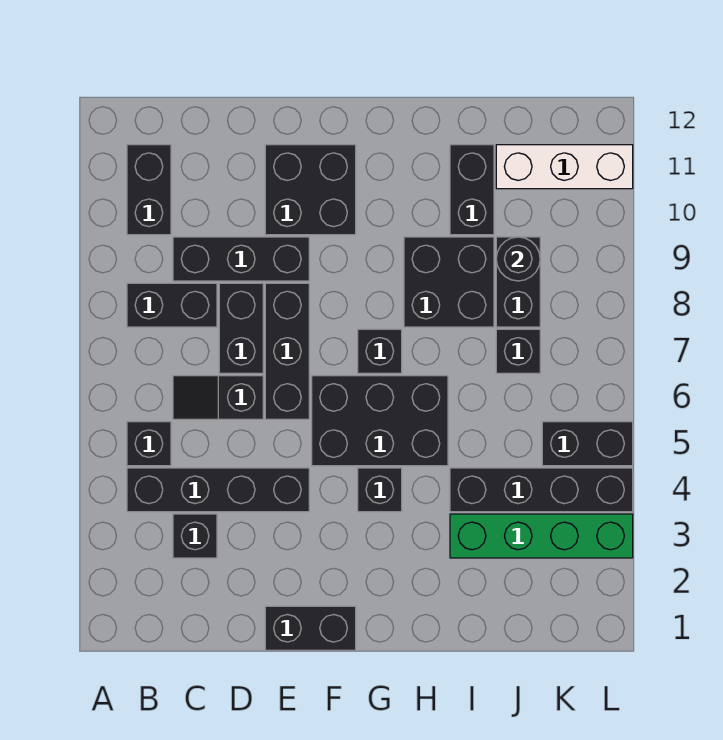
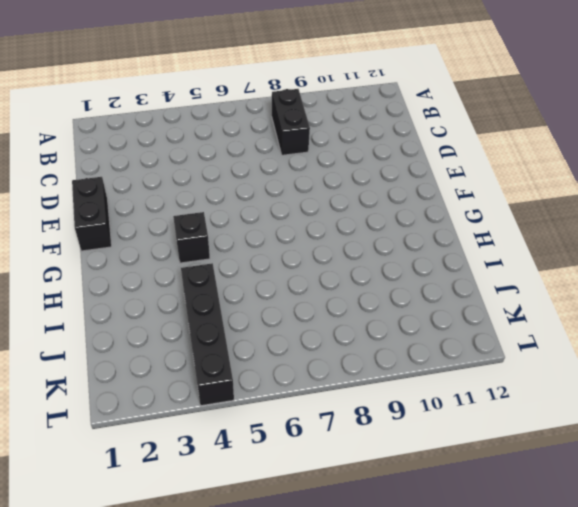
none -> black 1x4 brick [127,468,309,512]
none -> black 1x1 brick [127,422,171,466]
none -> black 1x2 brick [127,145,171,235]

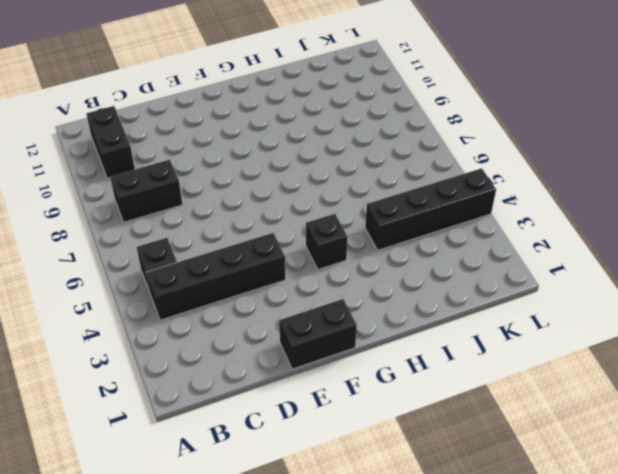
none -> black 1x1 brick [173,514,217,558]
none -> black 1x2 slope [173,376,263,419]
none -> black 1x3 brick [173,237,309,281]

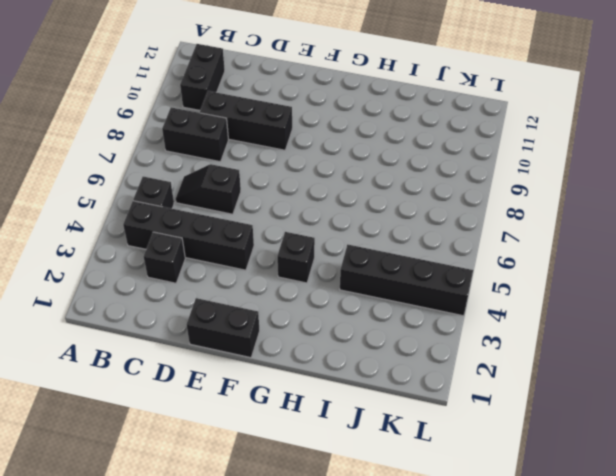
none -> black 1x2 brick [219,283,263,373]
none -> black 1x3 brick [265,283,309,419]
none -> black 2x2 brick [265,145,356,235]

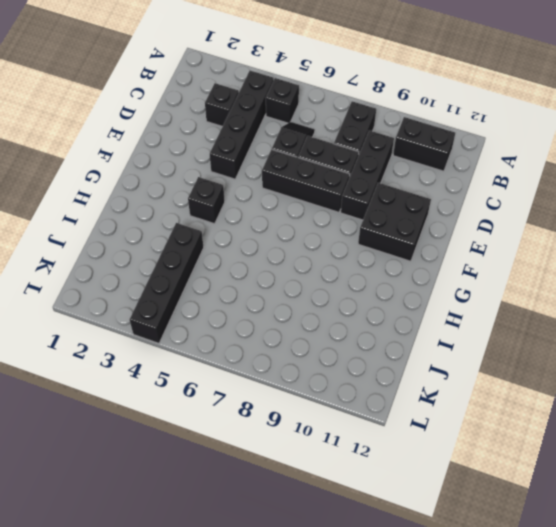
none -> black 1x2 brick [265,606,356,650]
none -> black 2x3 brick [312,376,448,466]
none -> black 1x1 brick [358,329,402,373]

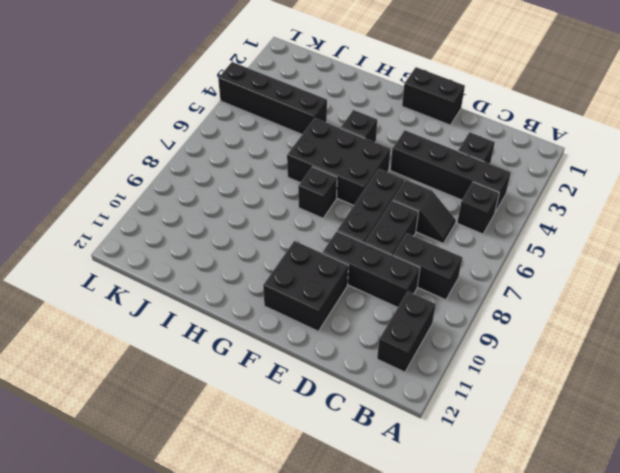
none -> black 2x2 brick [404,237,494,327]
none -> green 1x4 brick [450,514,633,558]
none -> black 1x2 brick [450,145,494,235]

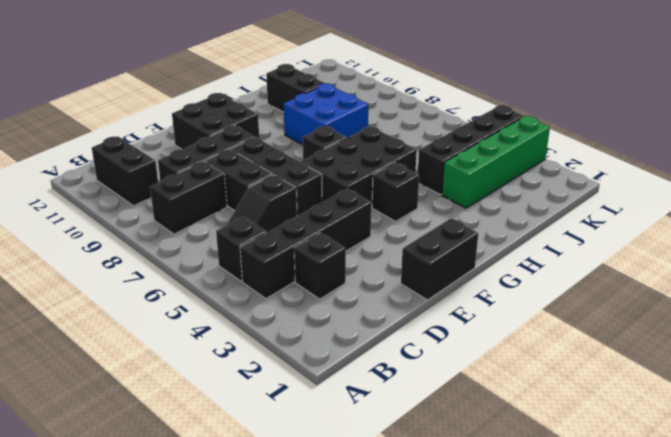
blue 2x2 brick [284,83,368,145] -> black 2x2 brick [404,237,494,327]
none -> black 1x1 brick [496,329,540,373]
none -> black 1x2 brick [496,237,540,327]
none -> white 1x3 brick [496,145,633,189]

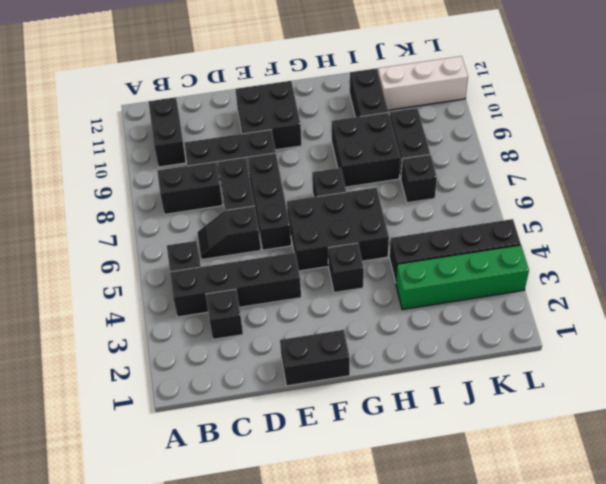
none -> black 1x2 brick [542,422,633,466]
none -> black 1x1 round brick [496,237,540,281]

